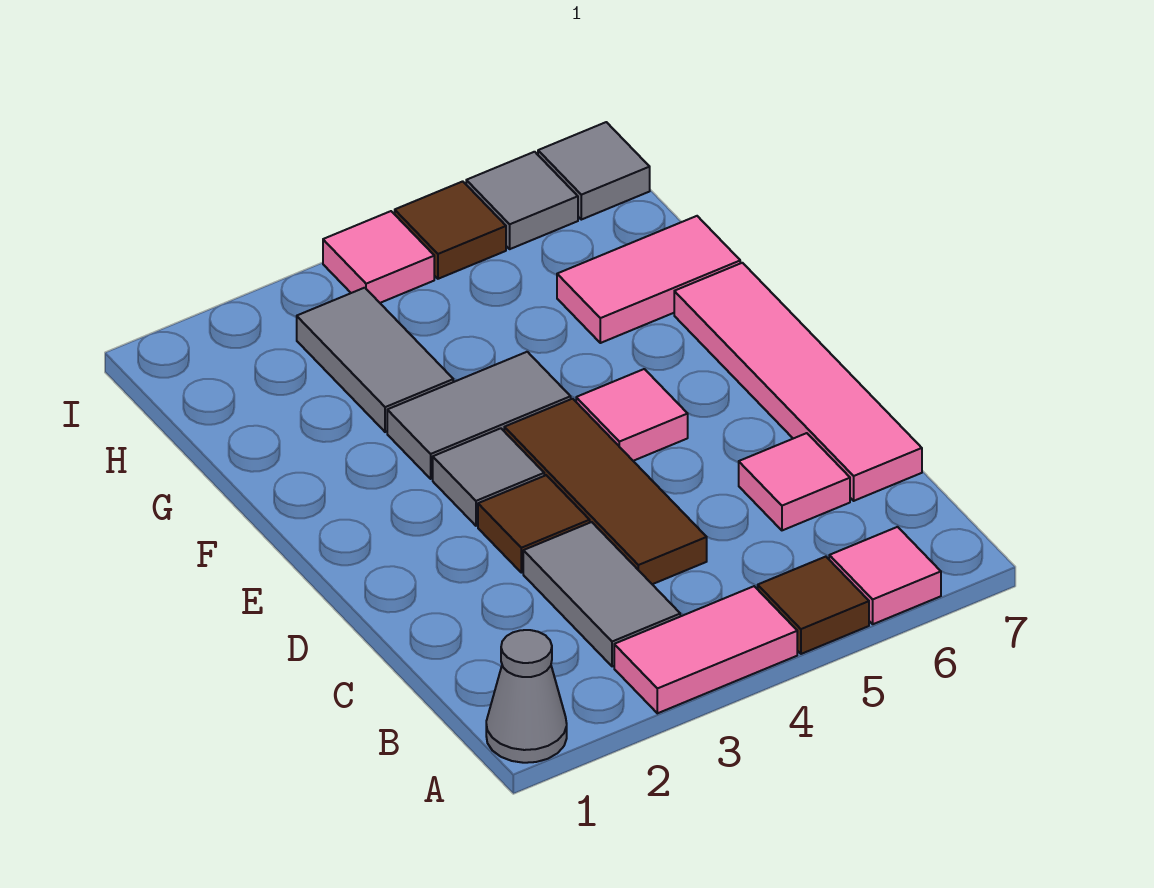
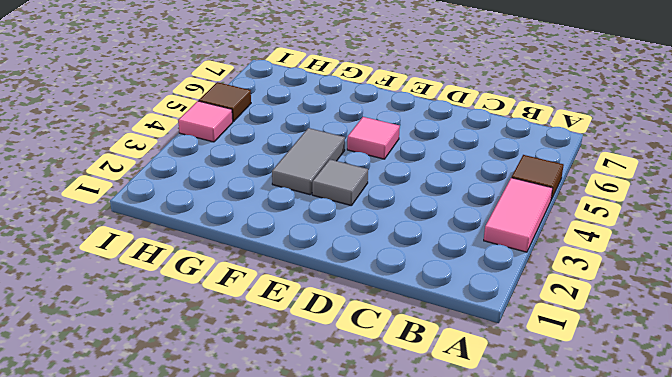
none -> grey 1x1 cone [486,630,567,763]
none -> pink 1x1 tile [829,527,941,624]
none -> grey 1x2 tile [523,522,680,666]

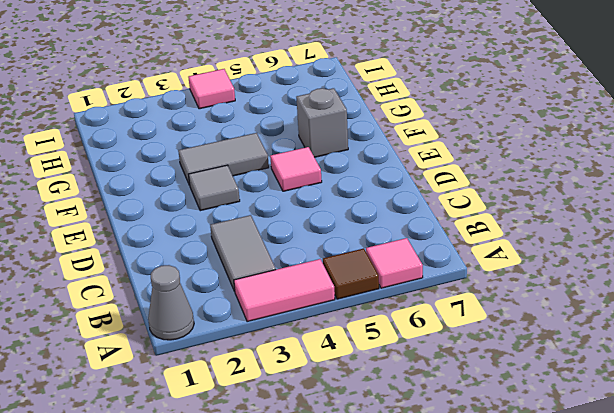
grey 1x1 brick [296,88,348,157] -> none
none -> brown 1x3 tile [504,399,707,584]
none -> pink 1x1 tile [739,433,850,530]
none -> pink 1x4 tile [674,263,922,501]

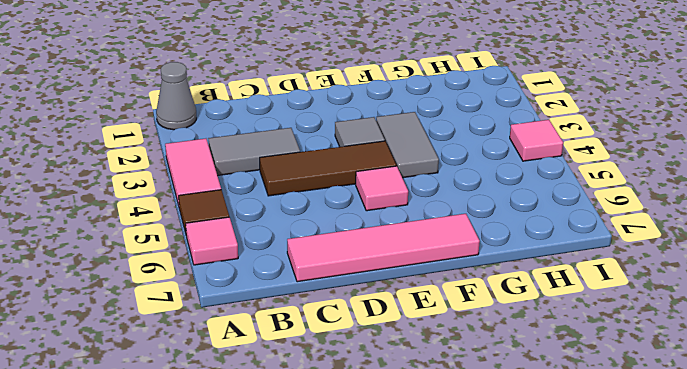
none -> pink 1x1 tile [739,433,850,530]
none -> brown 1x1 tile [478,475,590,573]
none -> grey 1x2 tile [297,288,453,432]

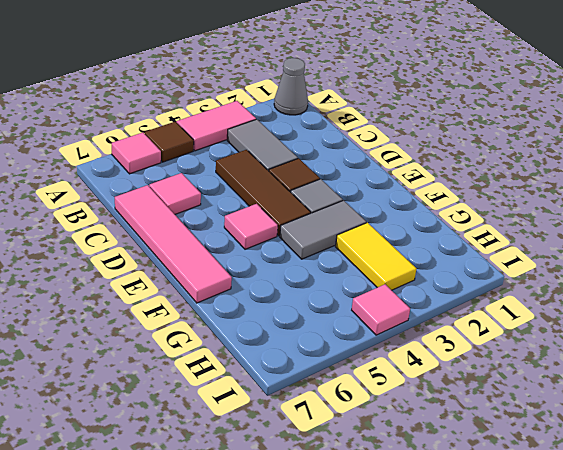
yellow 1x2 tile [336,223,416,290] -> grey 1x2 tile [297,288,453,432]
none -> pink 1x2 tile [557,216,740,343]
none -> brown 1x1 tile [395,181,506,279]
none -> grey 1x1 tile [466,152,578,249]

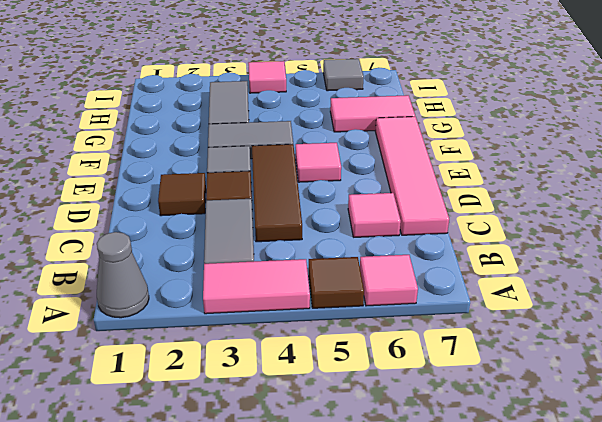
brown 1x1 tile [158,173,206,216] -> brown 1x1 tile moved to [395,181,506,279]
none -> grey 1x1 tile [538,122,650,220]

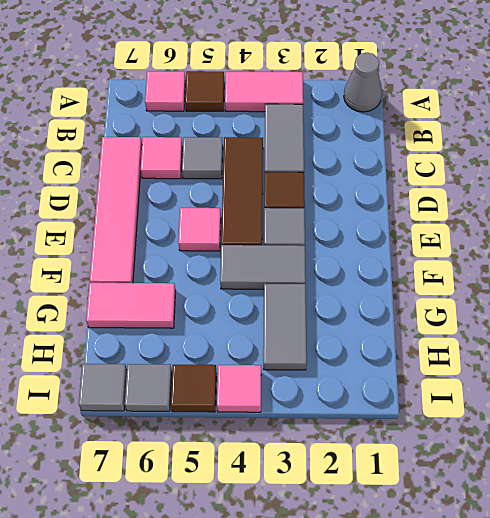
grey 1x1 tile [182,137,223,179] -> none

